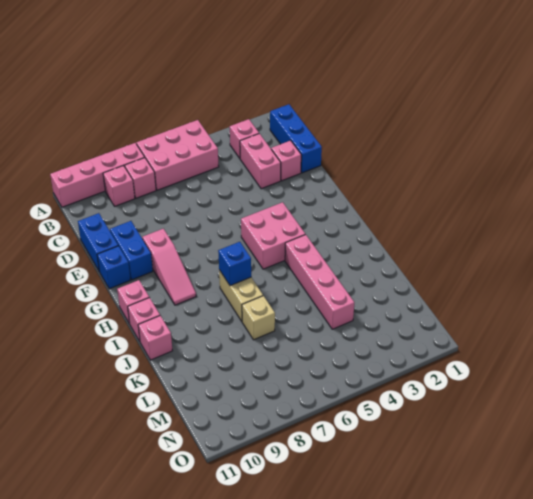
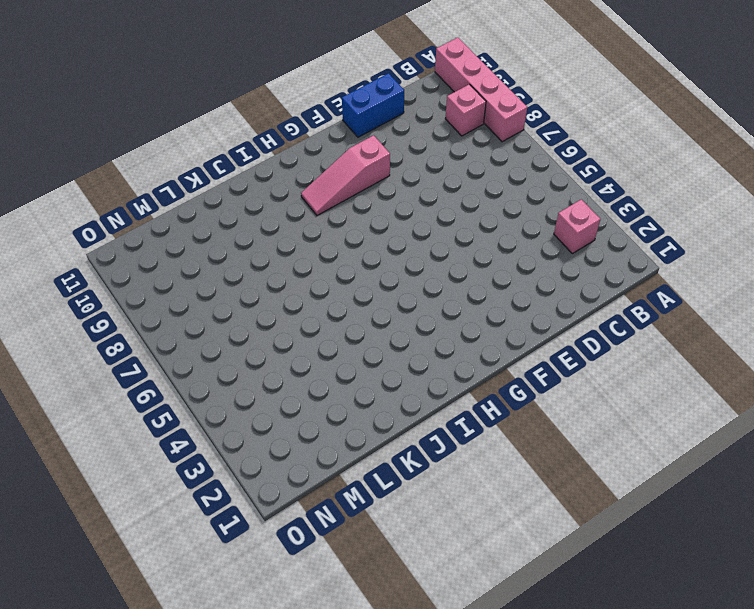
none -> pink 2x3 brick [137,120,219,190]
none -> blue 1x3 brick [270,104,322,173]
none -> pink 1x1 brick [125,158,156,198]

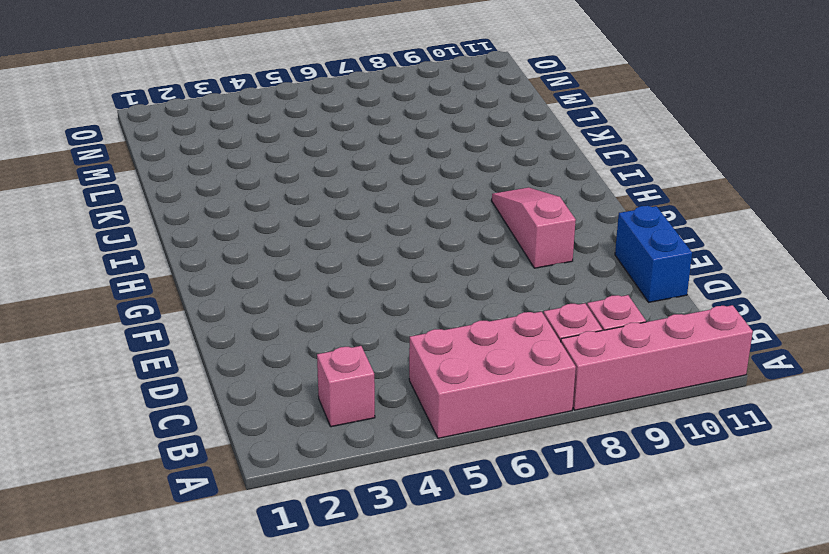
none -> blue 1x3 brick [270,104,322,173]
none -> pink 1x2 brick [240,134,281,189]
none -> pink 1x1 brick [271,140,301,181]

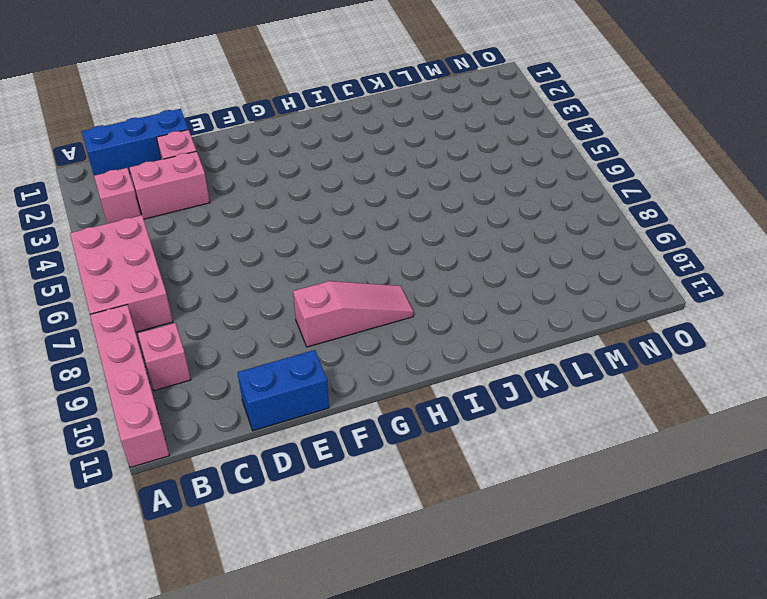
none -> pink 1x1 brick [125,158,156,198]
none -> blue 1x2 brick [110,221,153,280]
none -> blue 1x1 brick [97,246,130,289]

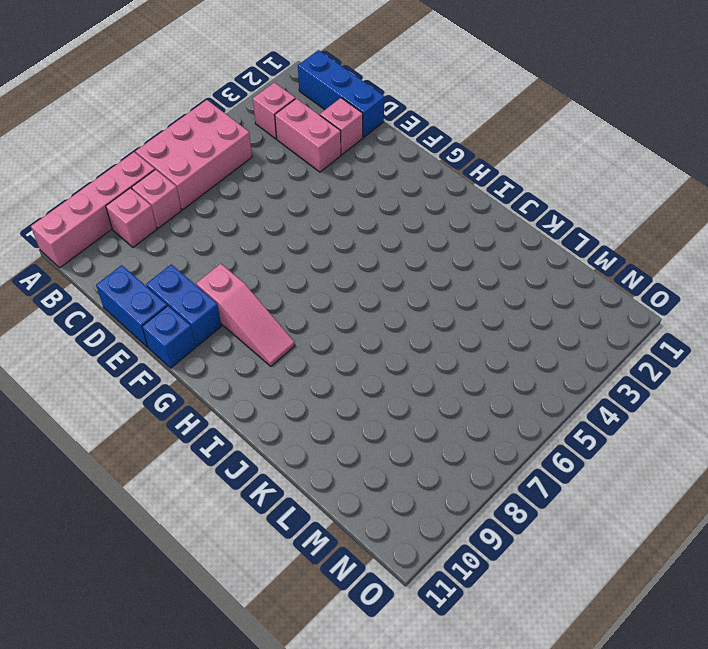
none -> pink 2x2 brick [241,202,305,269]
none -> pink 1x1 brick [117,280,149,323]
none -> pink 1x4 brick [285,235,354,329]

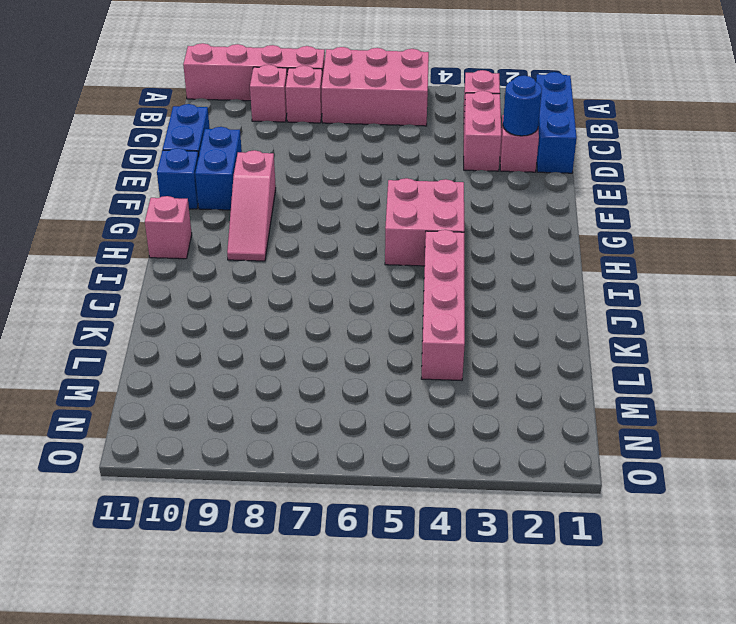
blue 1x1 round brick [503,76,542,136] -> none
none -> tan 1x2 brick [219,270,263,321]
none -> pink 1x1 brick [128,298,160,341]
none -> pink 1x1 brick [138,316,172,360]

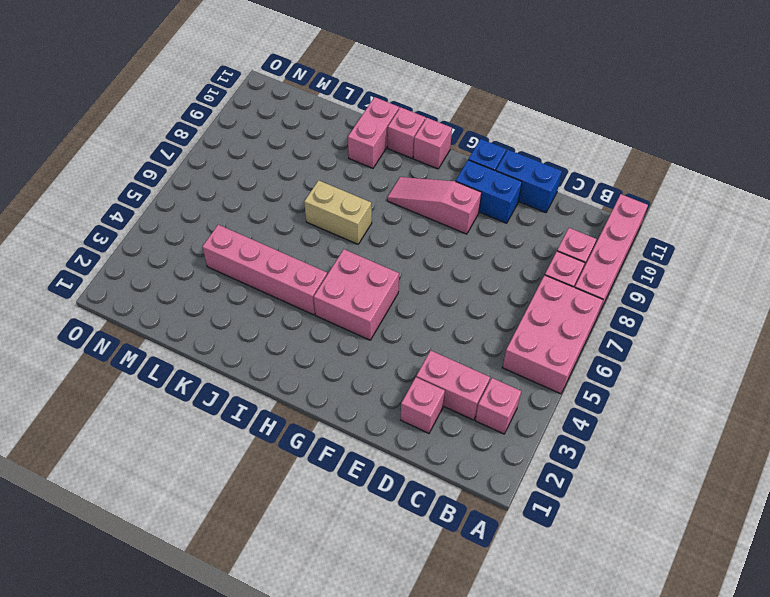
pink 1x2 brick [348,97,399,168] -> pink 1x1 brick [138,316,172,360]
none -> blue 1x3 brick [270,104,322,173]
none -> tan 1x1 brick [242,296,275,340]
none -> blue 1x1 brick [218,242,251,286]

